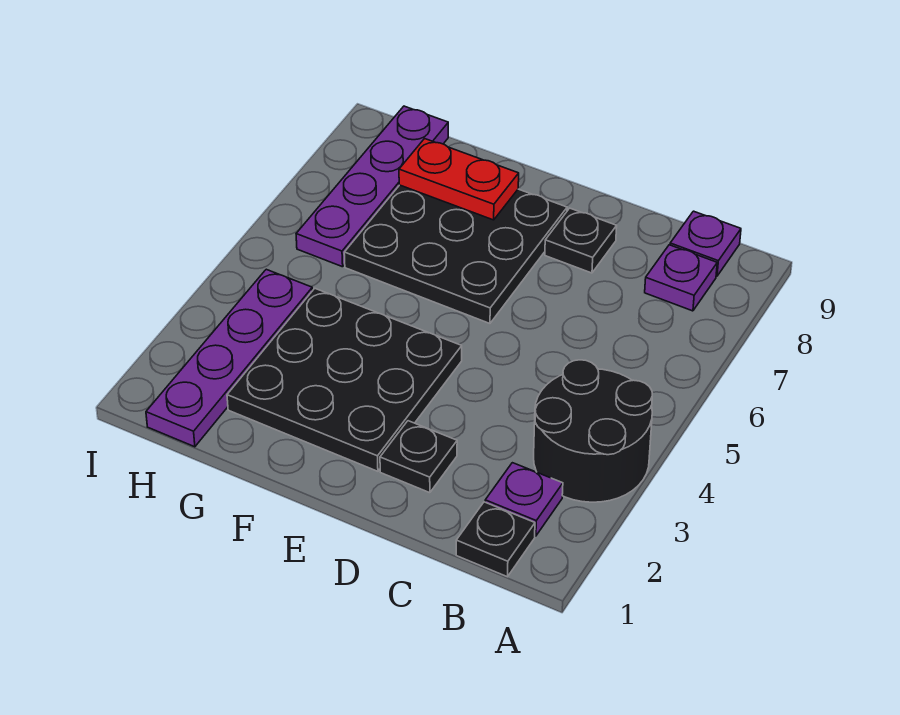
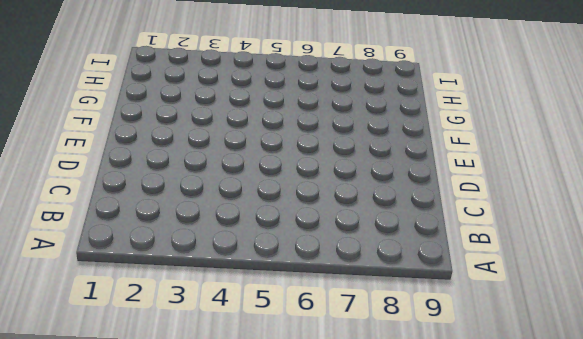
none -> black 2x2 round brick [534,360,652,502]
none -> black 1x1 plate [456,502,535,577]
none -> purple 1x1 plate [485,463,563,536]

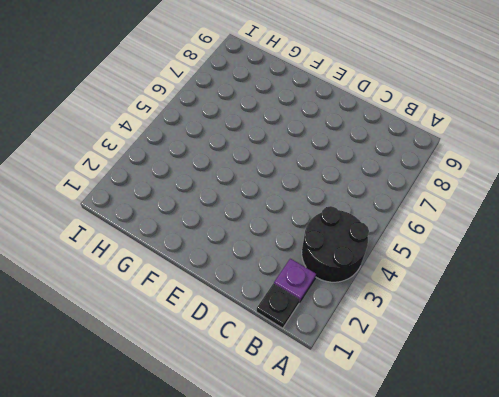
none -> purple 1x1 plate [645,245,717,311]
none -> purple 1x1 plate [670,211,741,276]
none -> black 1x1 plate [380,421,457,493]

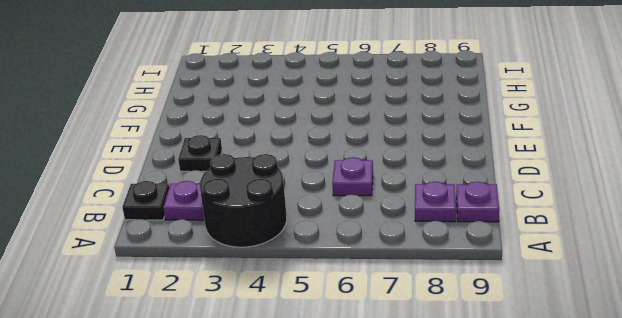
purple 1x1 plate [332,157,373,196] -> none
none -> black 1x1 plate [545,208,617,273]
none -> black 3x3 plate [227,288,462,471]
none -> black 3x3 plate [344,185,567,323]

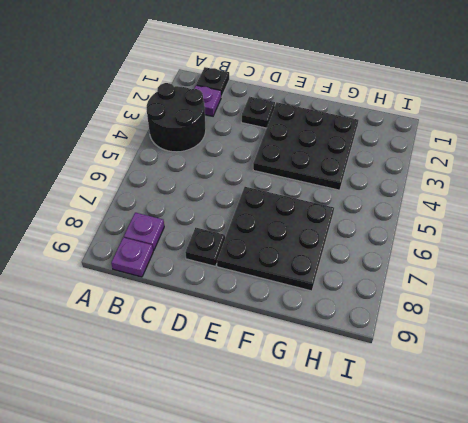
none -> purple 1x4 plate [146,269,312,447]
none -> purple 1x4 plate [296,106,448,267]
none -> red 1x2 plate [399,139,519,220]

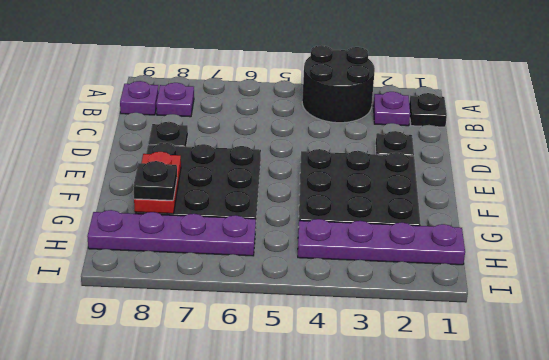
black 1x1 plate [133,161,177,200] -> none

